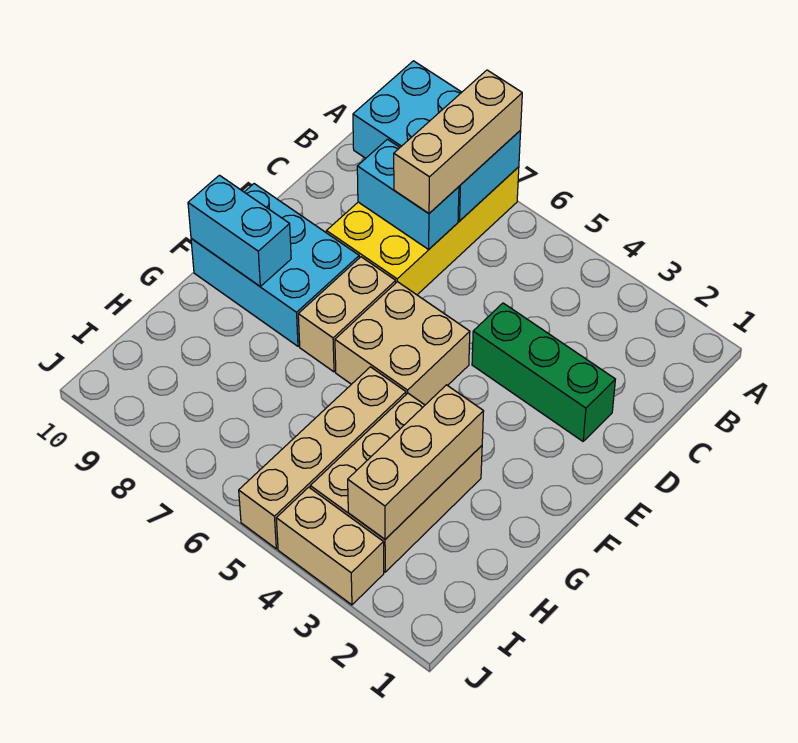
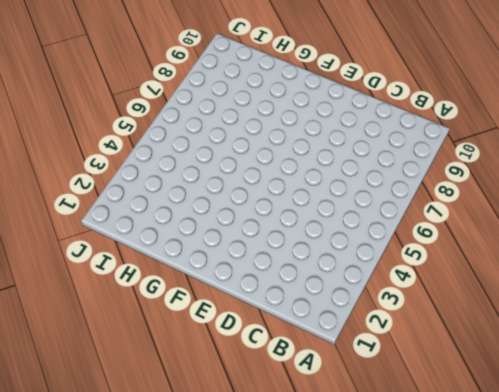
none -> yellow 2x4 brick [326,167,519,295]
none -> green 1x3 brick [472,303,615,441]
none -> tan 2x2 brick [335,282,470,405]

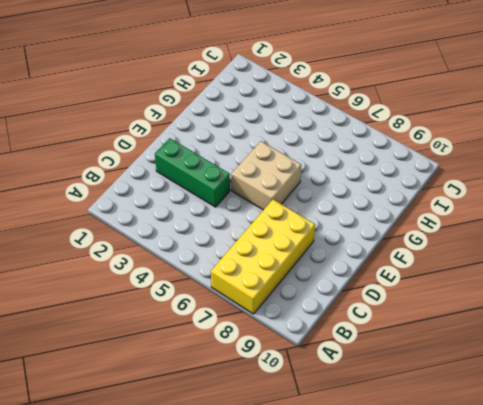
none -> tan 1x2 brick [298,257,396,372]
none -> cyan 2x3 brick [191,184,359,346]
none -> tan 2x3 brick [310,393,482,572]

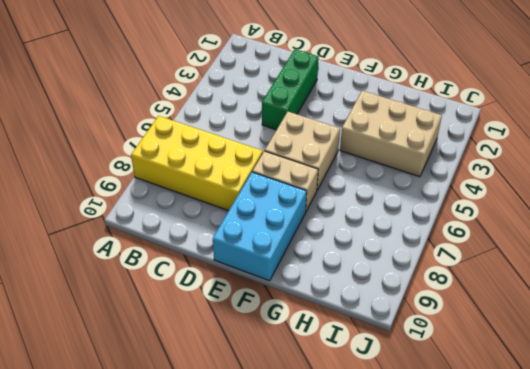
none -> tan 1x4 brick [239,367,406,549]
none -> tan 1x2 brick [276,487,384,605]
none -> cyan 2x3 brick [353,61,521,221]

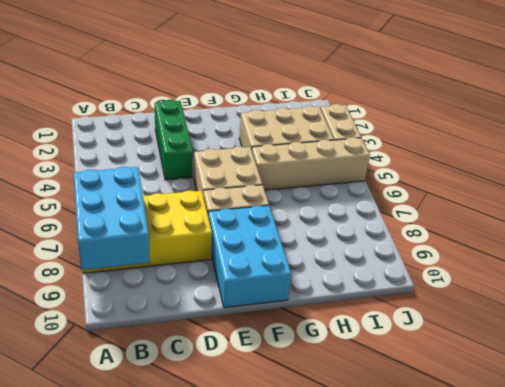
none -> cyan 1x2 brick [357,139,459,249]
none -> cyan 1x2 brick [188,175,291,286]
none -> tan 1x3 brick [348,385,484,539]

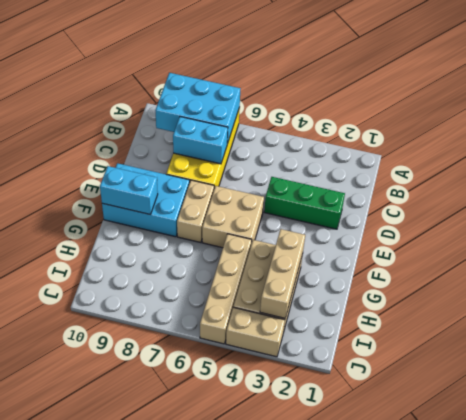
none -> tan 1x3 brick [394,70,522,213]

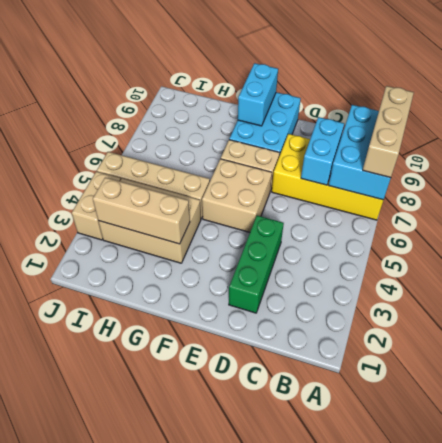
tan 1x3 brick [363,86,414,178] -> tan 1x3 brick turned to [394,70,522,213]

